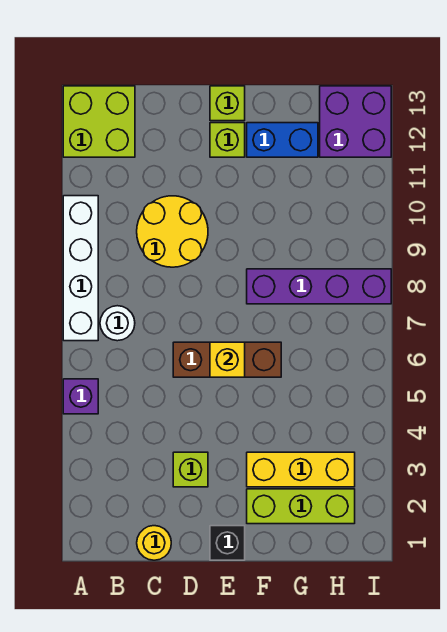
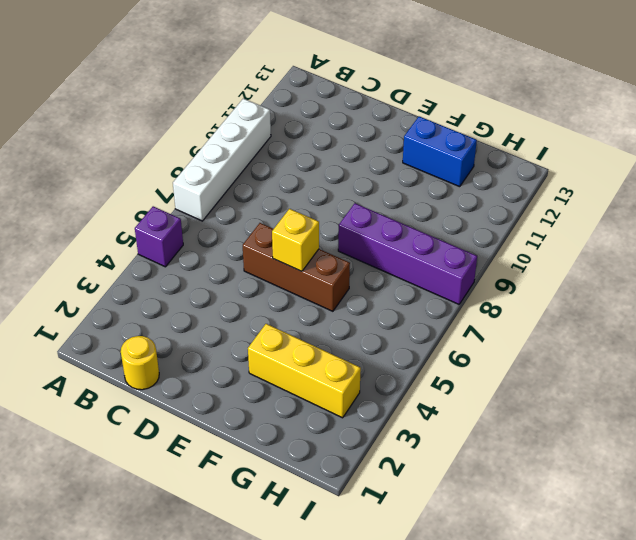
none -> lime 2x2 brick [63,86,135,157]
none -> white 1x1 round brick [100,306,135,341]
none -> yellow 2x2 round brick [137,196,208,267]

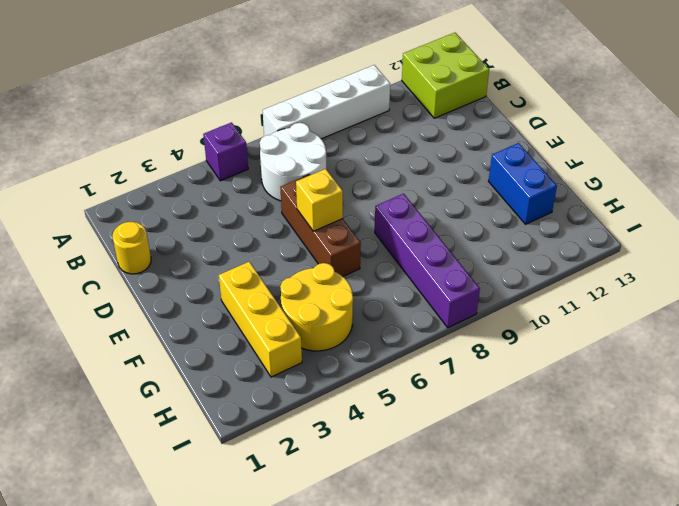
white 2x2 round brick [260,123,326,201] -> white 1x1 round brick [100,306,135,341]
yellow 2x2 round brick [280,263,353,351] -> yellow 2x2 round brick moved to [137,196,208,267]
none -> lime 1x1 brick [173,452,208,487]
none -> black 1x1 brick [210,526,245,560]
none -> lime 1x1 brick [210,123,245,157]

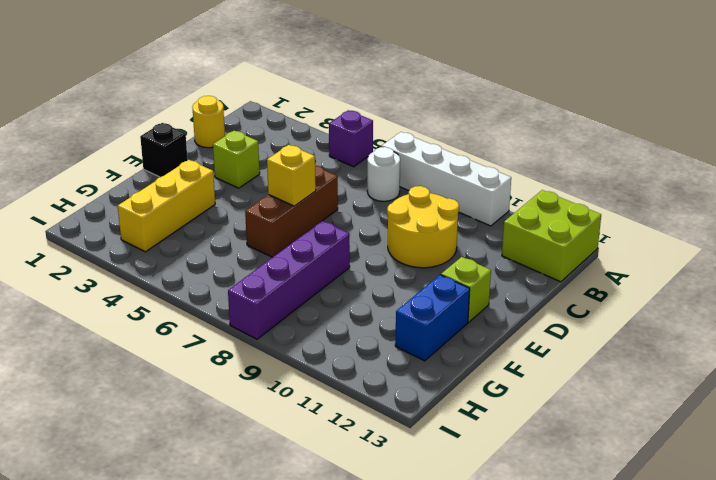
none -> lime 1x1 brick [210,86,245,121]
none -> lime 1x3 brick [247,489,355,524]
none -> purple 2x2 brick [320,86,391,157]

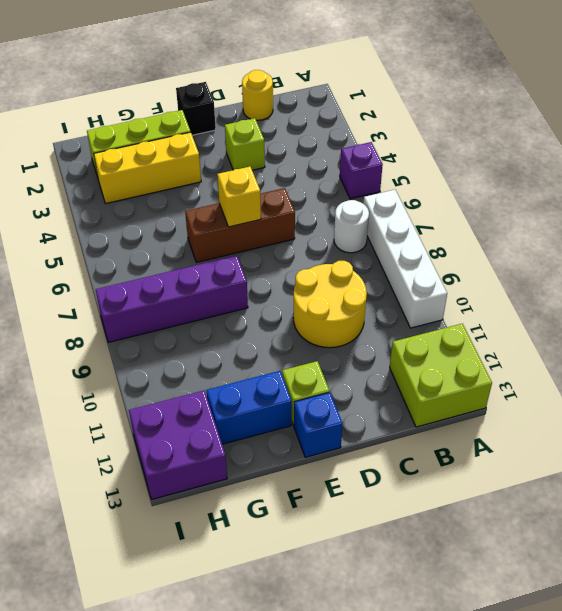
blue 1x1 brick [294,392,343,457] -> lime 1x1 brick [210,86,245,121]

